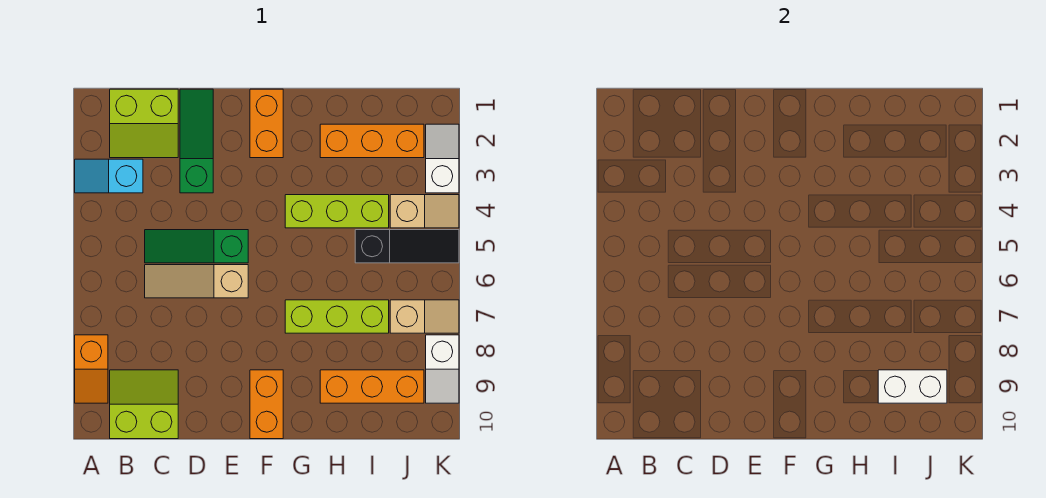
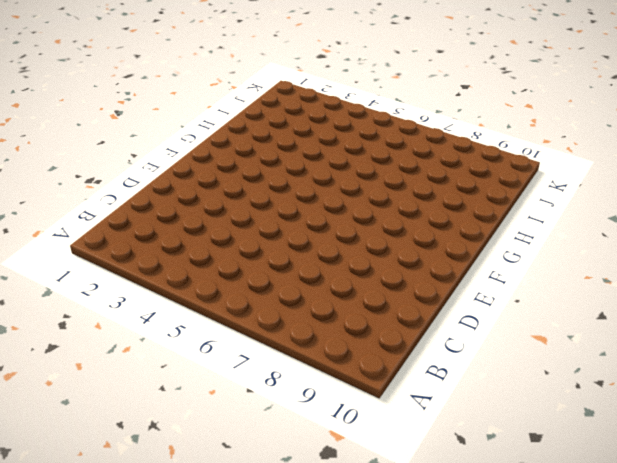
none -> cyan 1x2 slope [75,159,143,193]
none -> orange 1x2 slope [75,335,108,403]
none -> lime 2x2 slope [110,89,178,158]

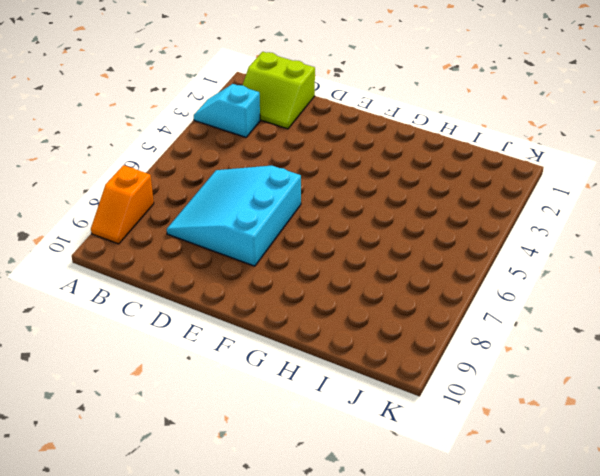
cyan 3x3 slope [167,166,301,266] -> tan 1x3 slope [145,265,248,298]
none -> lime 2x2 slope [110,370,178,439]
none -> green 1x3 slope [145,230,248,263]
none -> green 1x3 slope [180,89,213,193]

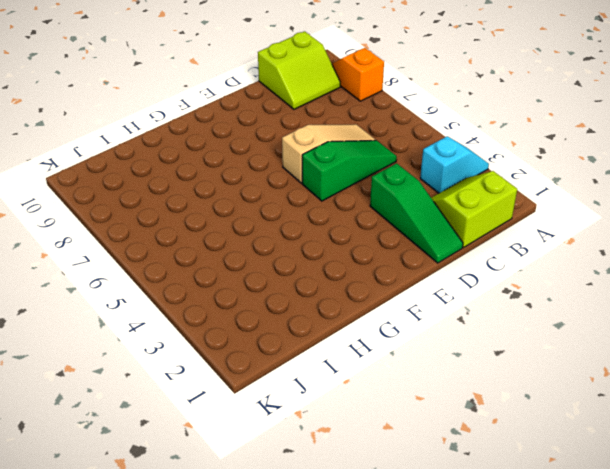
none -> orange 1x2 brick [250,89,283,158]
none -> orange 1x2 brick [250,370,283,439]
none -> lime 1x3 brick [285,195,389,228]

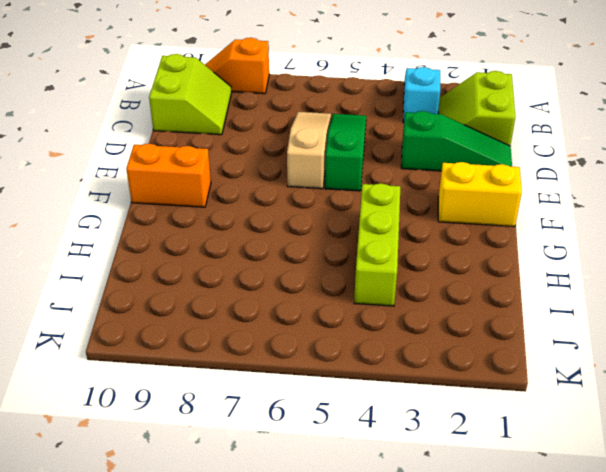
yellow 1x2 brick [438,162,522,227] -> orange 1x2 brick [250,89,283,158]
none -> lime 1x3 brick [285,300,389,333]
none -> orange 1x3 brick [320,124,424,158]
none -> orange 1x3 brick [320,370,424,403]

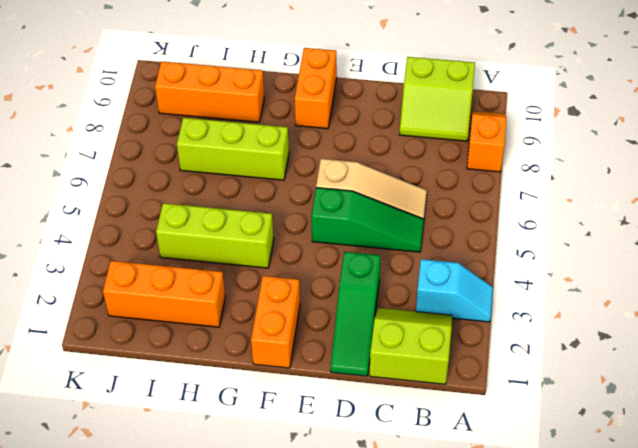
none -> black 1x3 slope [355,230,459,263]
none -> tan 1x2 slope [390,195,459,228]
none -> tan 1x2 slope [390,300,459,333]

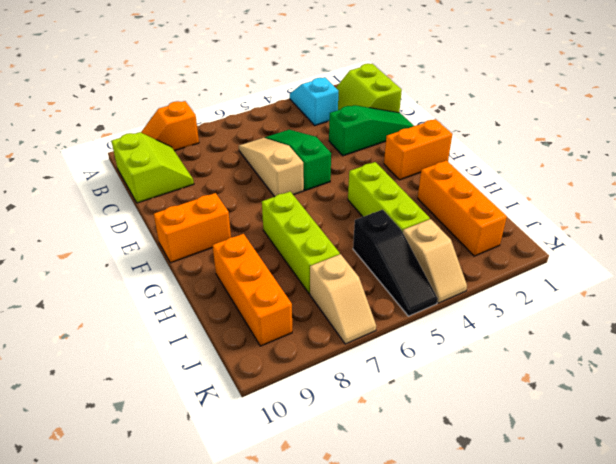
none -> white 1x2 slope [426,124,459,193]
none -> white 1x2 slope [426,335,459,403]
none -> white 1x2 brick [878,370,947,403]

